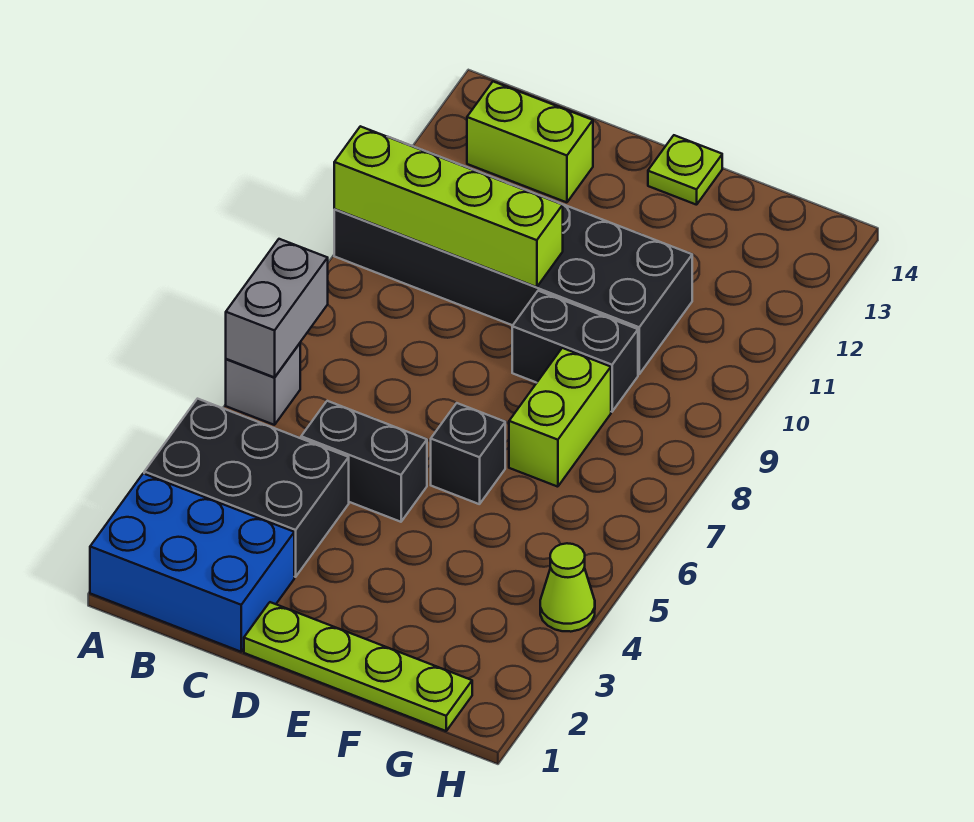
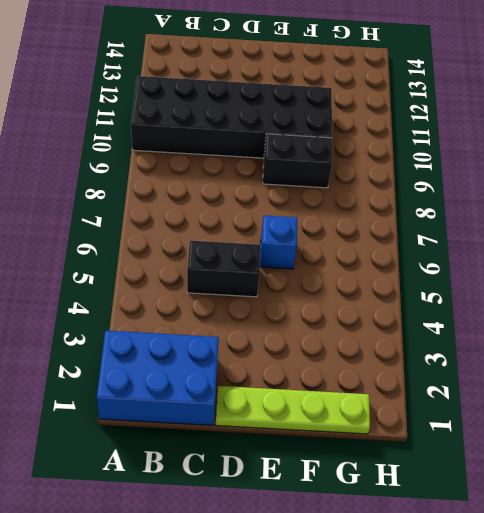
blue 1x1 brick [260,216,297,269] -> black 1x1 brick [431,403,505,504]
none -> black 2x3 brick [144,399,349,577]
none -> grey 1x1 brick [226,343,300,425]
none -> lime 1x2 brick [467,82,593,202]

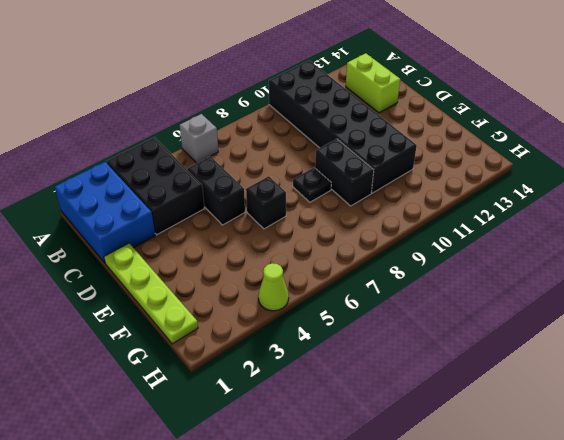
black 1x1 plate [293,168,331,202] -> none
none -> lime 1x1 plate [648,135,722,205]
none -> lime 1x2 brick [509,348,611,487]
none -> grey 1x2 brick [226,239,328,377]

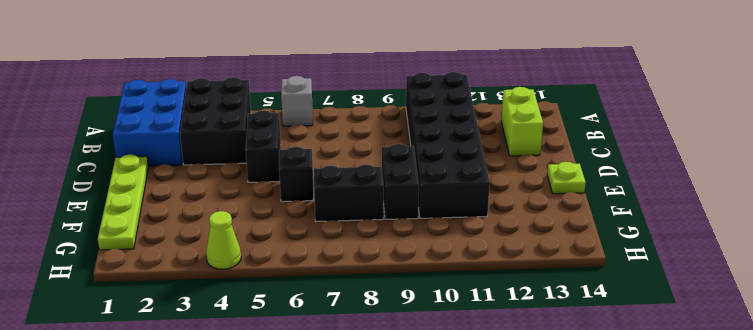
black 1x2 brick [314,165,384,221] -> lime 1x2 brick [509,348,611,487]
none -> grey 1x2 brick [226,239,328,377]
none -> lime 1x4 brick [334,126,563,287]

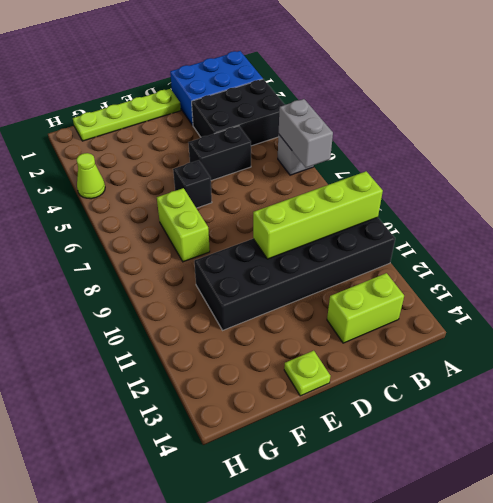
none -> black 1x2 brick [512,291,638,412]

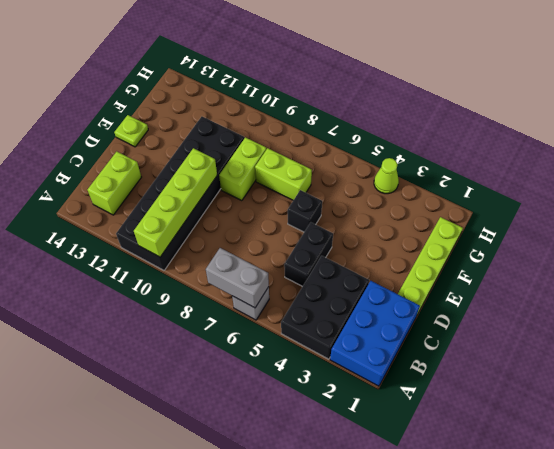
lime 1x2 brick [219,137,267,201] -> black 1x2 brick [512,291,638,412]

